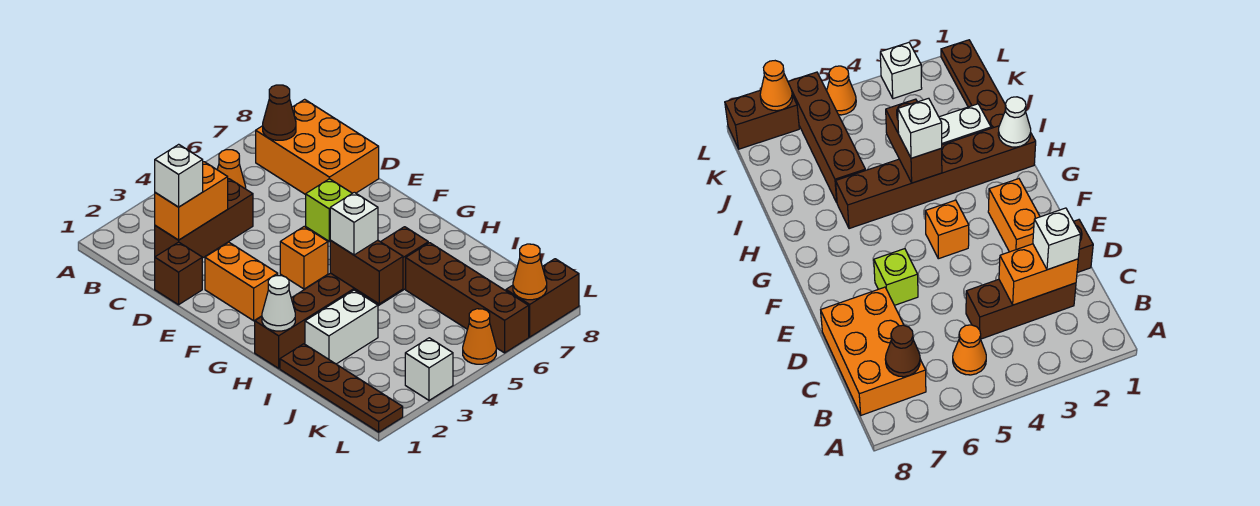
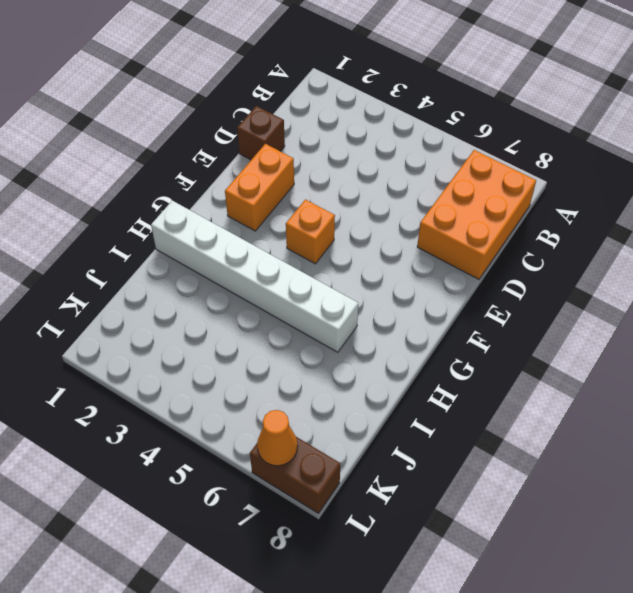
white 1x6 brick [151,201,358,352] -> brown 1x6 brick [255,227,428,368]
none -> orange 1x1 cone [217,150,246,189]
none -> brown 1x3 brick [155,179,253,258]
none -> lime 1x1 brick [306,179,352,241]

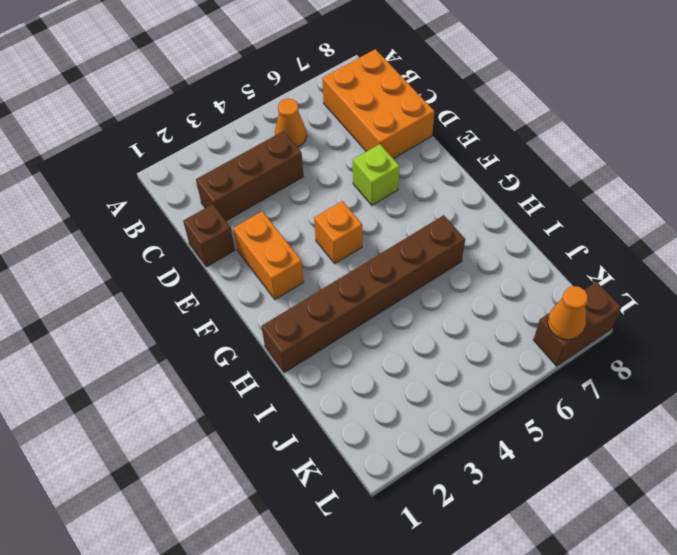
none -> brown 1x4 plate [280,344,403,432]
none -> white 1x2 brick [305,290,378,364]
none -> brown 1x4 brick [406,243,529,353]

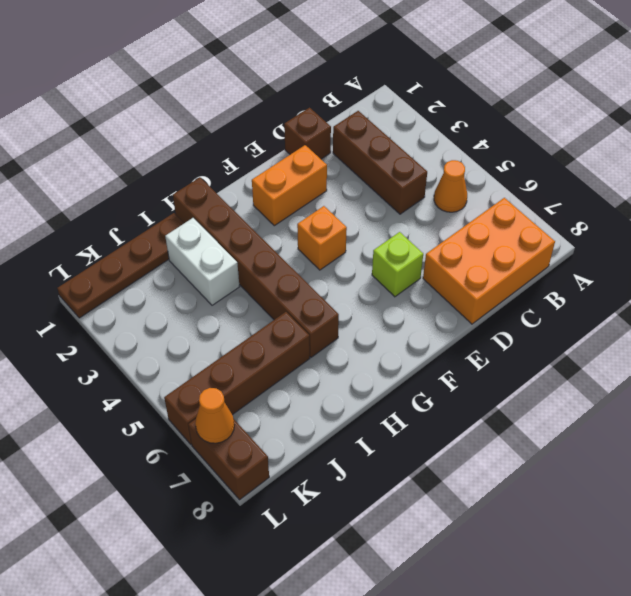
none -> white 1x1 brick [405,338,453,400]
none -> orange 1x1 cone [463,309,496,364]
none -> brown 1x1 cone [263,85,296,140]

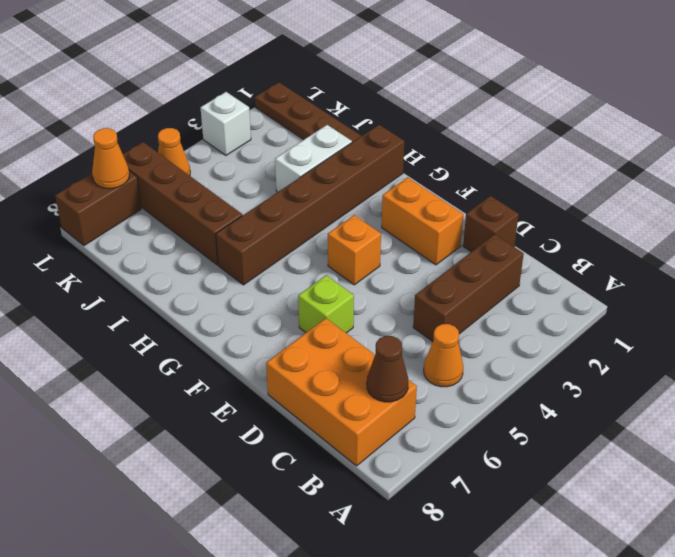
none -> orange 1x2 brick [155,162,228,240]
none -> white 1x1 cone [262,276,295,331]
none -> brown 1x2 brick [330,240,403,304]

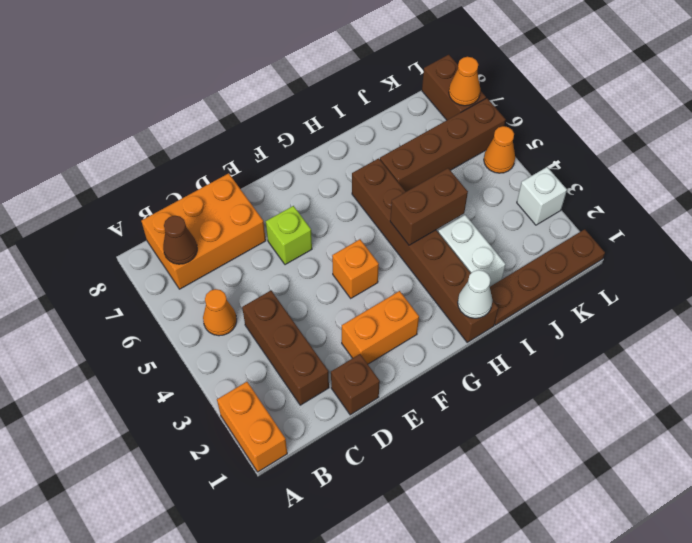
orange 1x2 brick [217,382,287,472] -> orange 1x2 brick moved to [155,162,228,240]
none -> white 1x1 brick [155,144,203,207]
none -> white 1x1 brick [330,192,378,255]

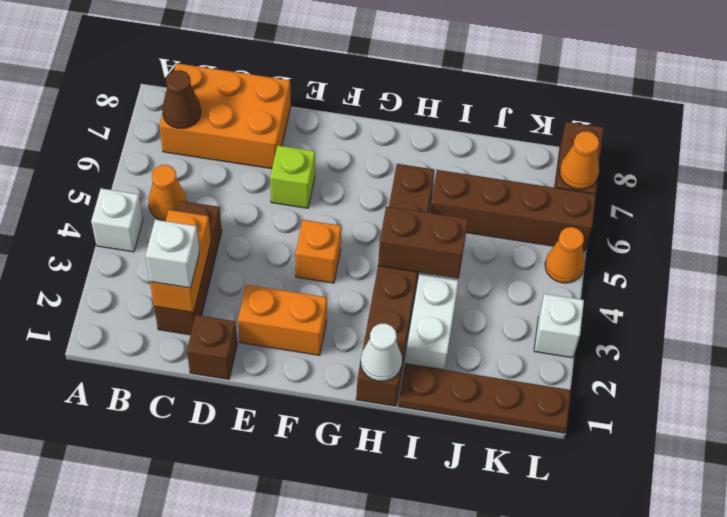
white 1x1 brick [91,189,143,252] -> white 1x1 brick moved to [330,192,378,255]

